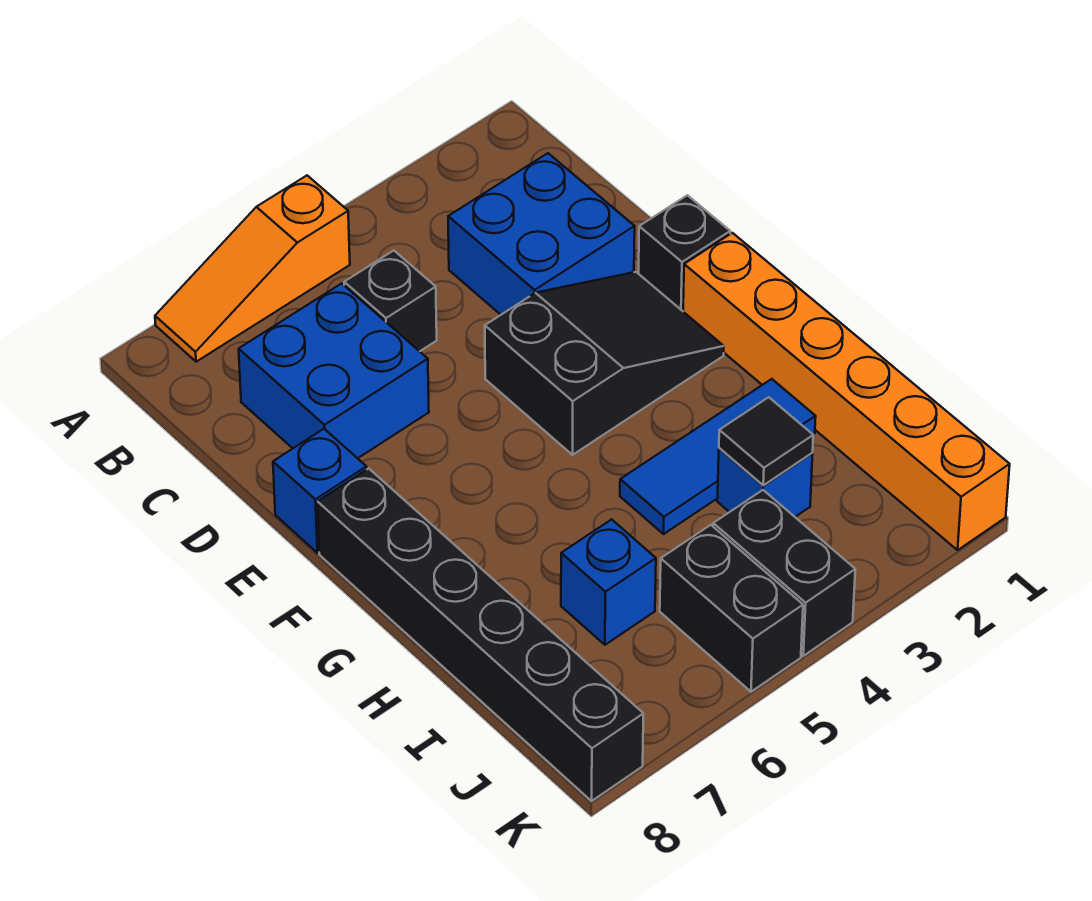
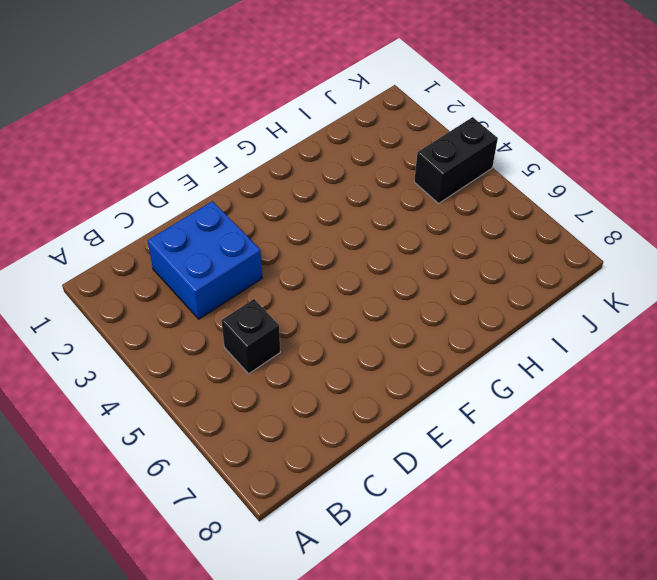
none -> orange 1x3 slope [155,176,350,362]
none -> blue 2x2 brick [239,283,429,458]
none -> black 1x1 brick [639,195,730,311]

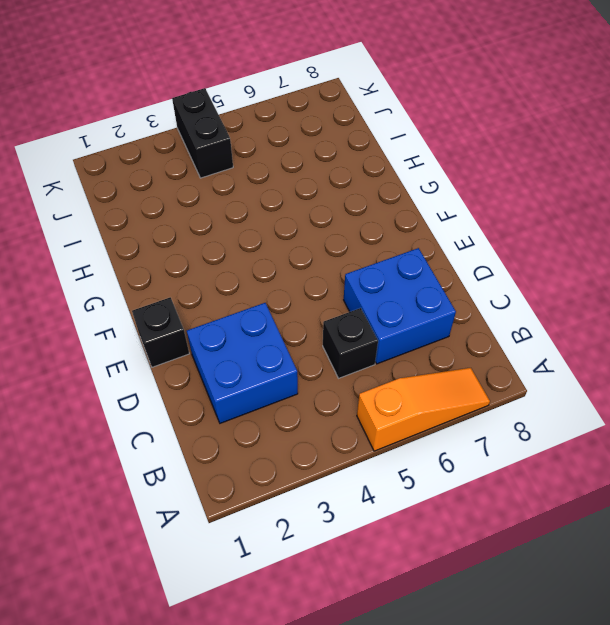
none -> black 2x3 slope [485,272,724,455]
none -> blue 1x1 brick [273,429,367,553]
none -> orange 1x6 brick [683,233,1010,550]

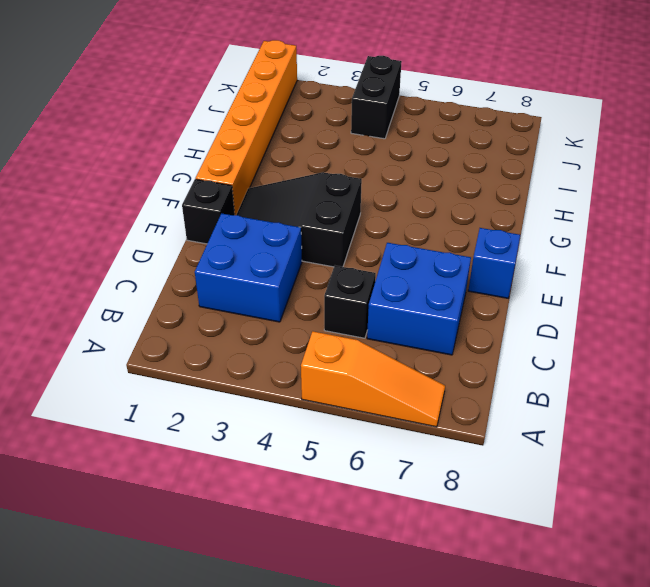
none -> black 1x6 brick [318,468,643,801]
none -> blue 1x3 tile [620,379,816,534]
none -> blue 1x1 brick [717,448,813,517]

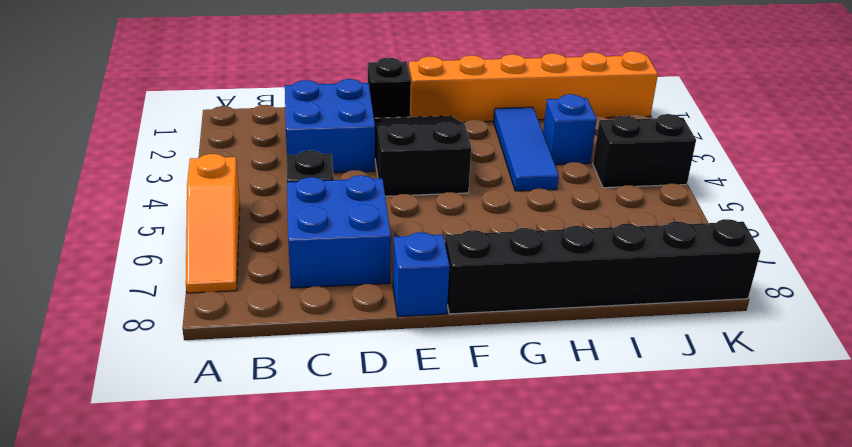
none -> blue 1x1 brick [561,519,656,645]
none -> black 1x2 brick [660,525,803,692]
none -> black 1x1 tile [719,397,813,485]

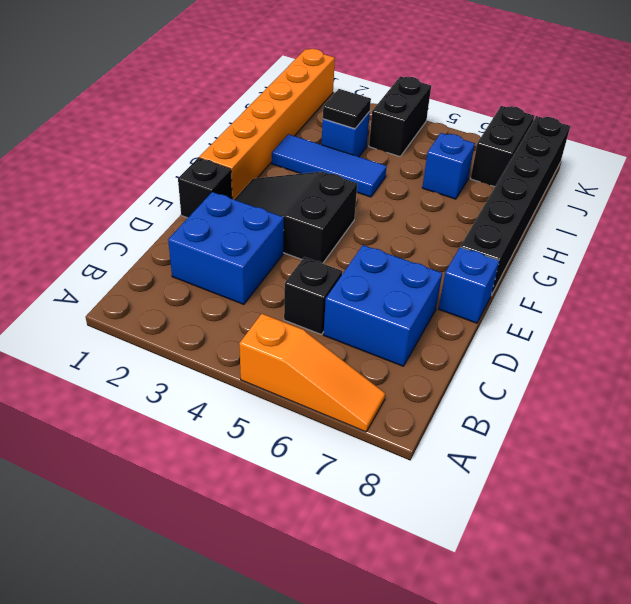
black 1x2 brick [471,106,534,187] -> black 1x2 brick moved to [660,525,803,692]

